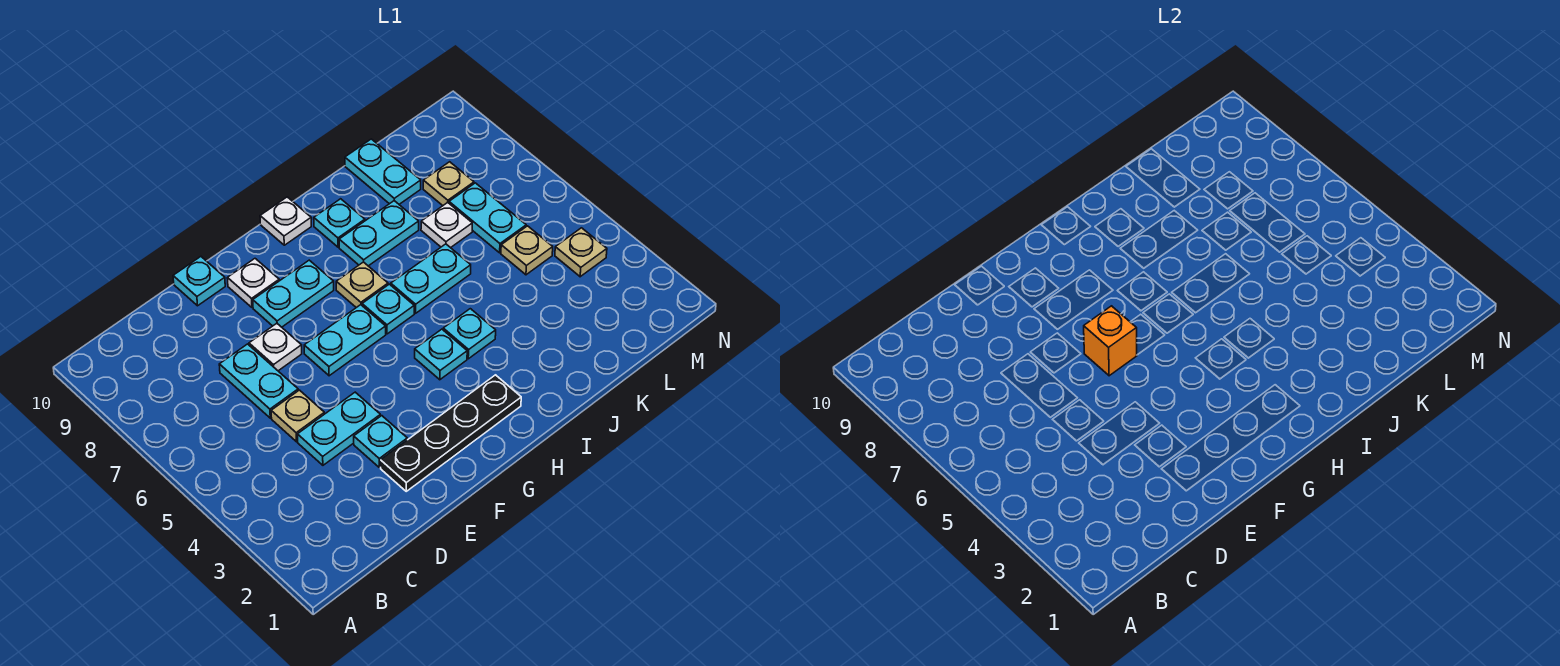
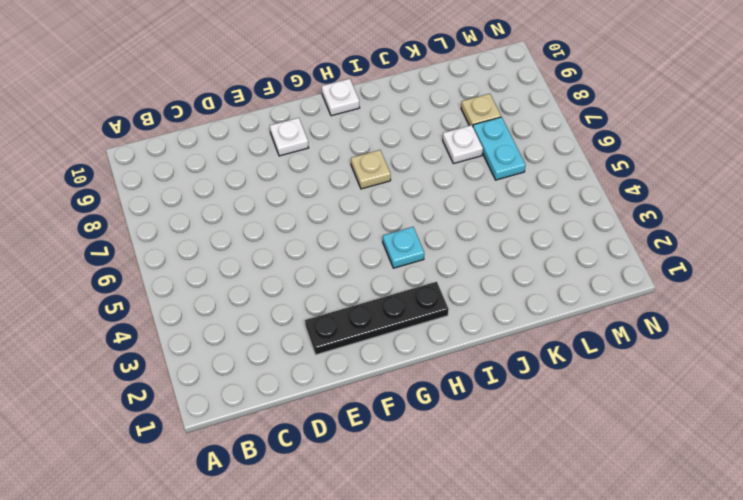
none -> cyan 1x2 plate [297,392,380,465]
none -> tan 1x1 plate [271,390,324,442]
none -> cyan 1x2 plate [219,344,298,418]

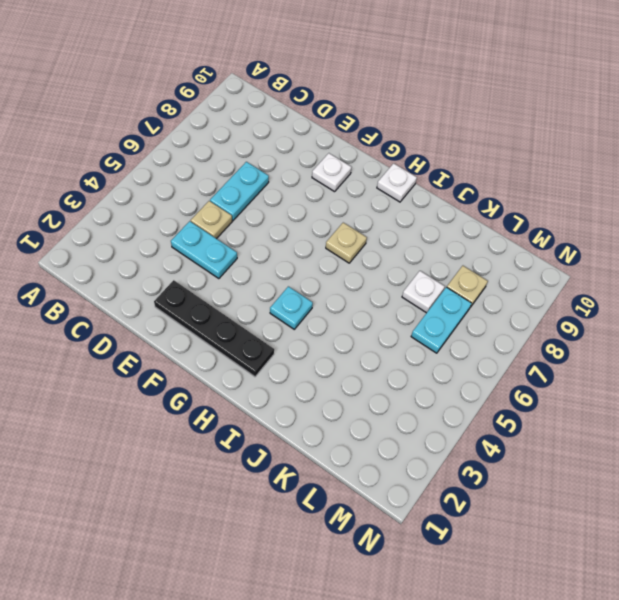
none -> cyan 1x1 plate [354,416,407,467]
none -> white 1x1 plate [249,323,302,371]
none -> cyan 1x1 plate [173,257,225,306]

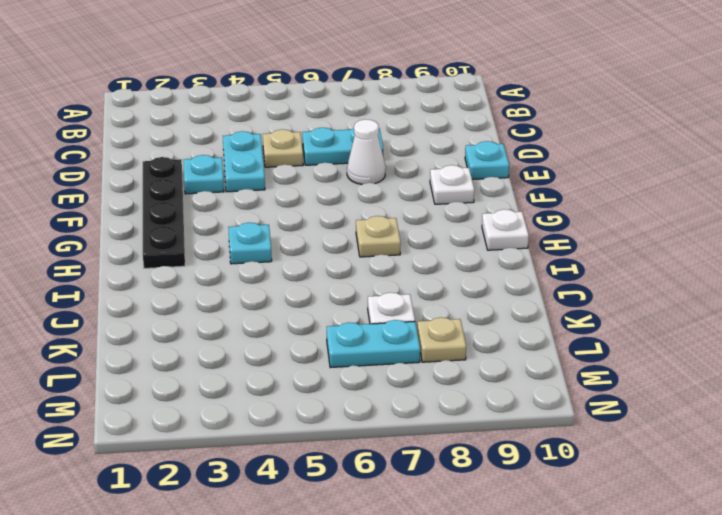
white 1x1 cone [347,119,386,185] -> white 1x1 plate [249,323,302,371]
none -> cyan 1x2 plate [304,305,386,376]
none -> cyan 1x2 plate [253,260,334,327]
none -> cyan 1x1 plate [362,284,414,334]

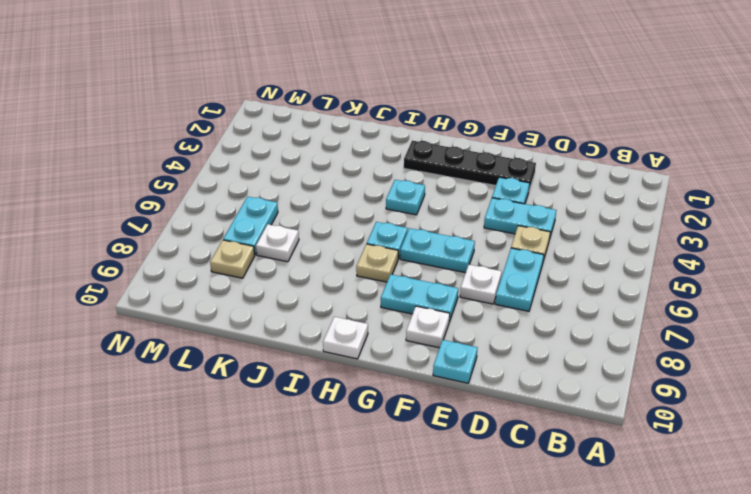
none -> cyan 1x1 plate [443,309,496,359]
none -> cyan 1x2 plate [391,244,471,313]
none -> cyan 1x2 plate [339,201,419,266]

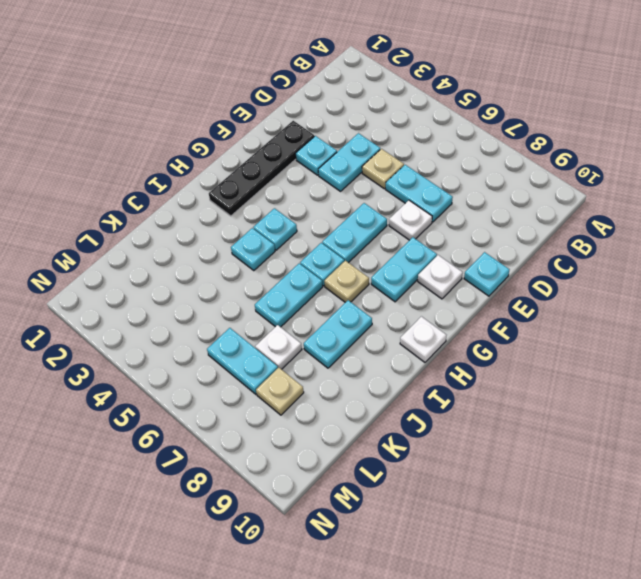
none -> cyan 1x1 plate [314,199,365,247]
none -> cyan 1x2 plate [345,139,421,204]
none -> tan 1x1 plate [501,226,553,275]

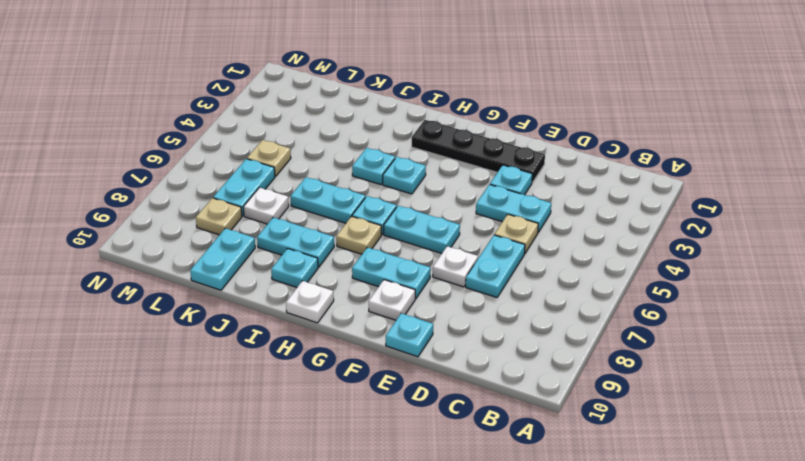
none -> tan 1x1 plate [555,228,607,277]
none -> orange 1x1 brick [1084,306,1137,376]

